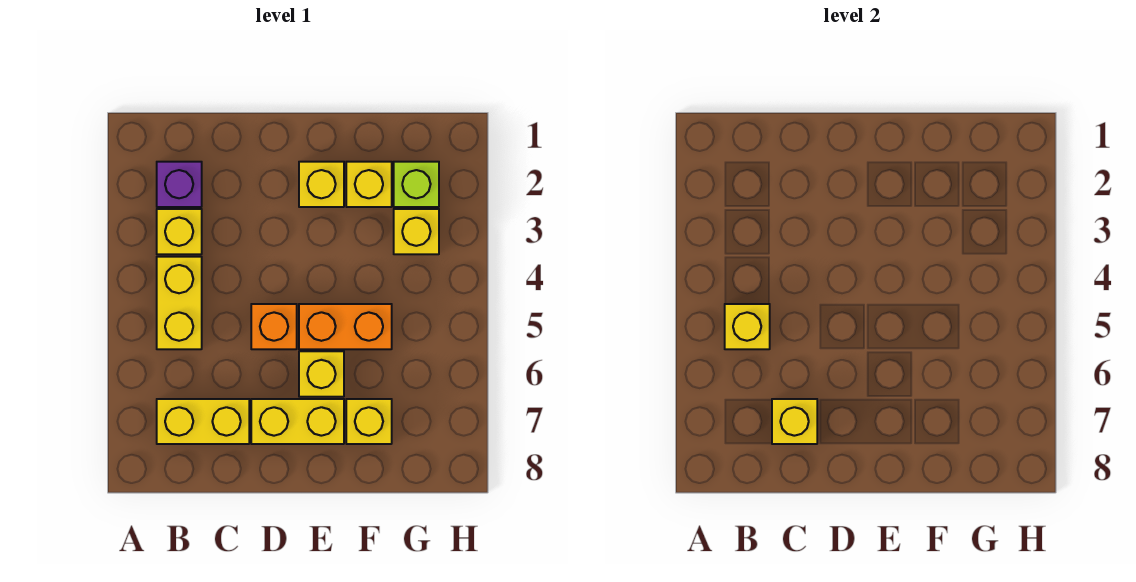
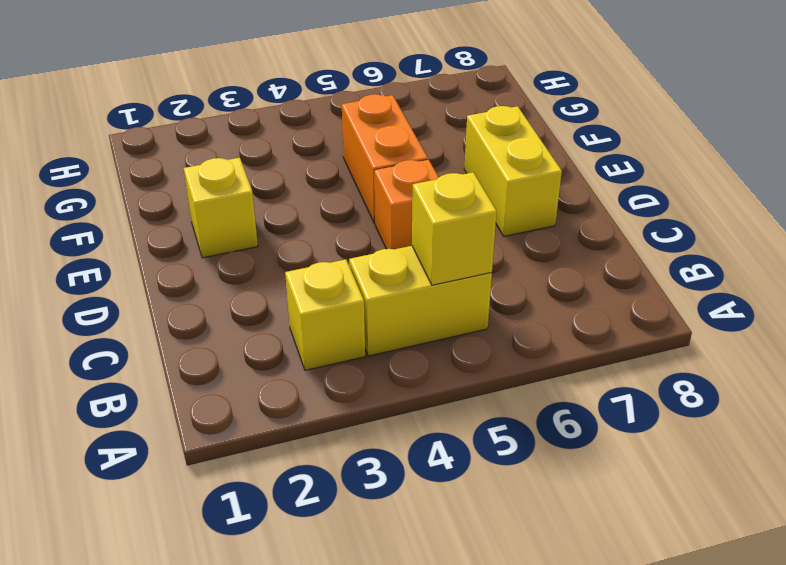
none -> purple 1x1 brick [157,162,202,207]
none -> yellow 1x2 brick [157,399,249,444]
none -> yellow 1x1 brick [299,351,344,397]

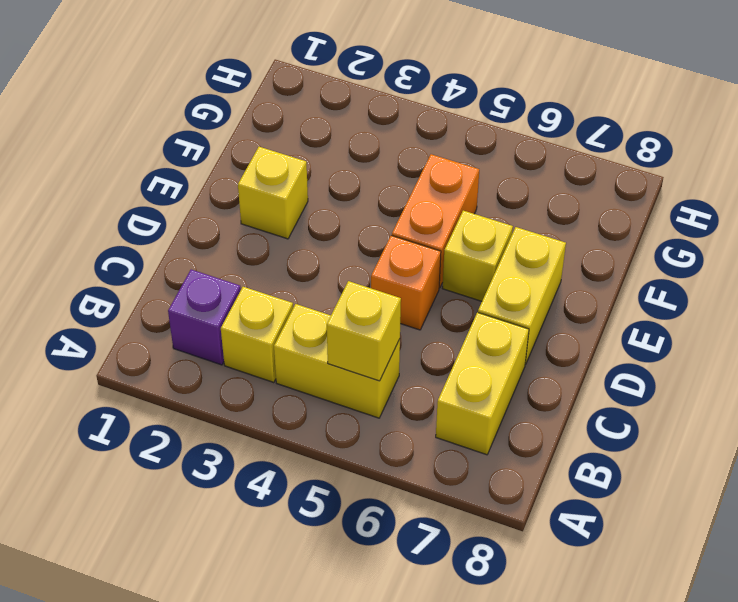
none -> yellow 1x1 brick [346,162,392,207]
none -> yellow 1x1 brick [346,399,392,444]
none -> lime 1x1 brick [394,162,439,207]

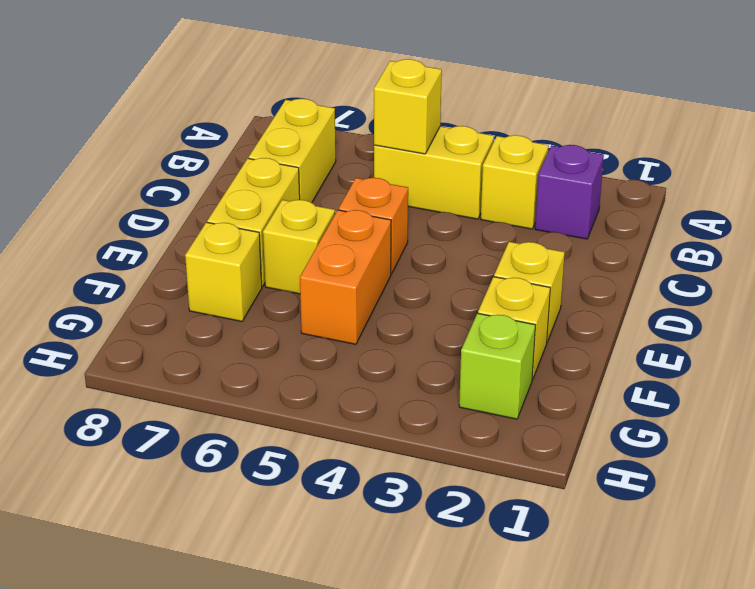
none -> yellow 1x1 brick [394,209,439,254]
none -> yellow 1x1 brick [772,399,817,444]

